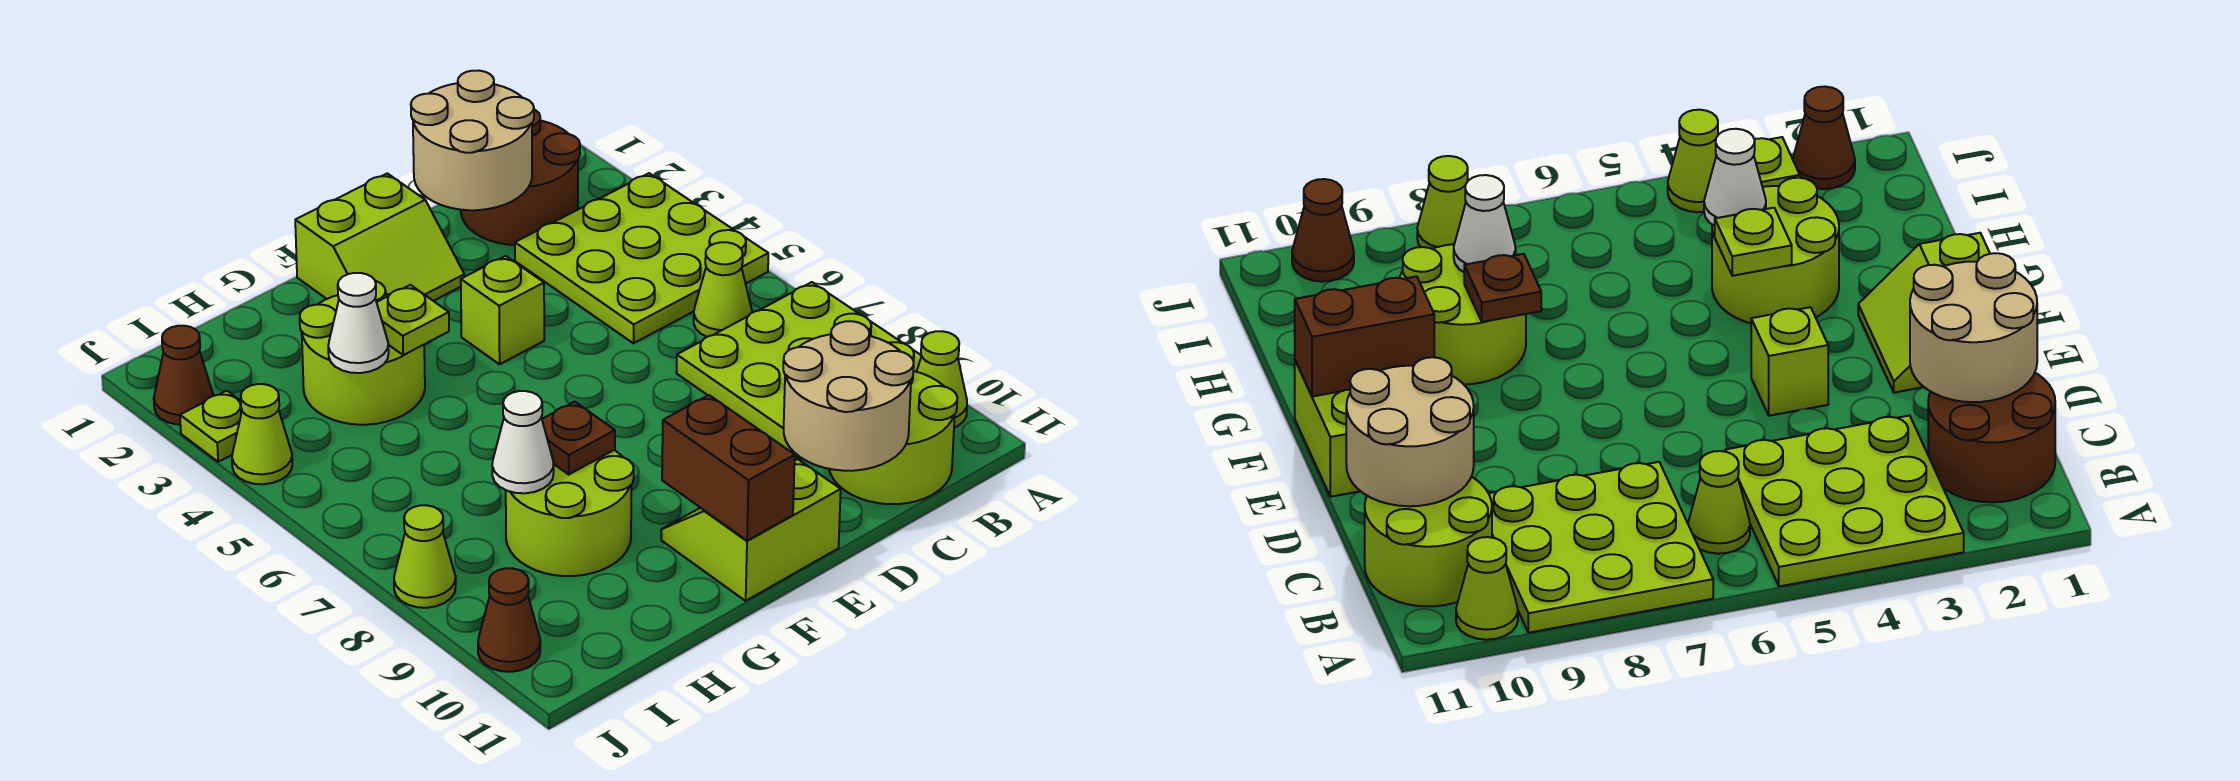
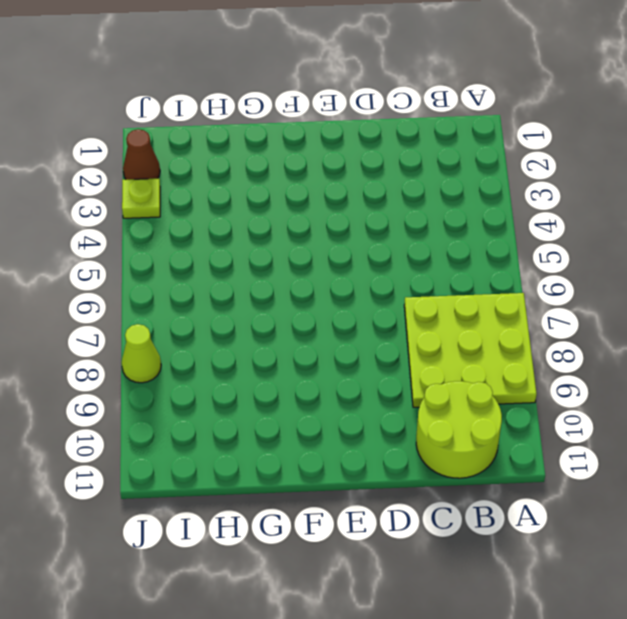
none -> lime 3x3 plate [515,173,768,343]
none -> lime 1x1 cone [917,331,967,427]
none -> brown 2x2 round brick [461,110,580,245]

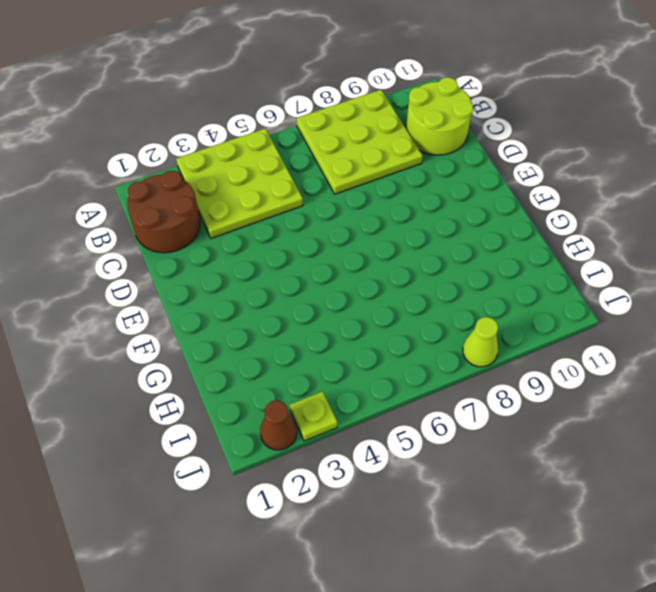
none -> lime 1x1 cone [917,331,967,427]
none -> lime 1x1 cone [694,242,752,337]
none -> lime 2x2 slope [295,173,464,301]

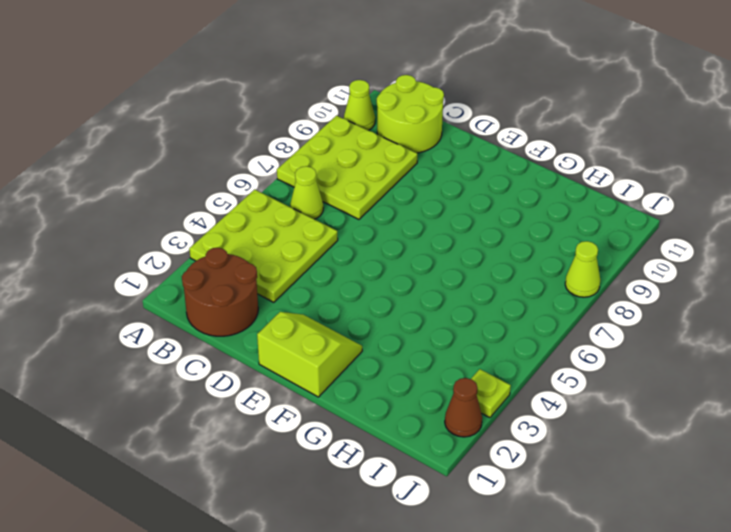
none -> lime 1x1 brick [461,256,544,364]
none -> lime 2x2 slope [661,459,841,601]
none -> lime 2x2 round brick [300,281,425,425]

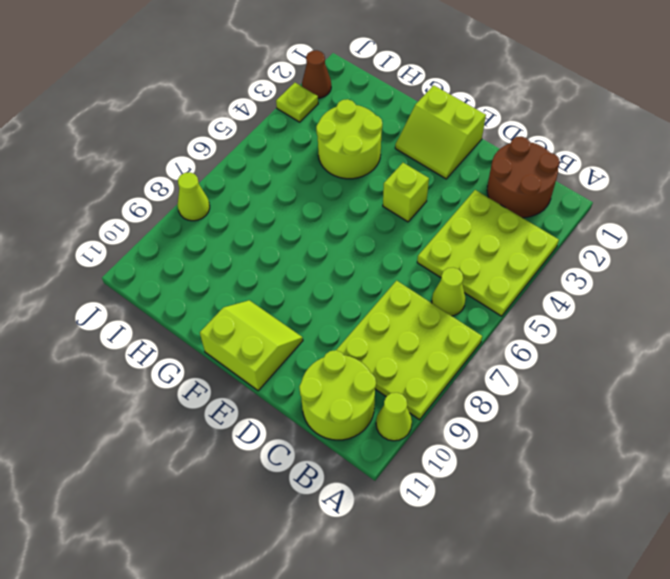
none -> lime 2x2 round brick [506,450,634,576]
none -> lime 1x1 cone [232,384,292,484]
none -> brown 1x1 cone [478,568,540,672]

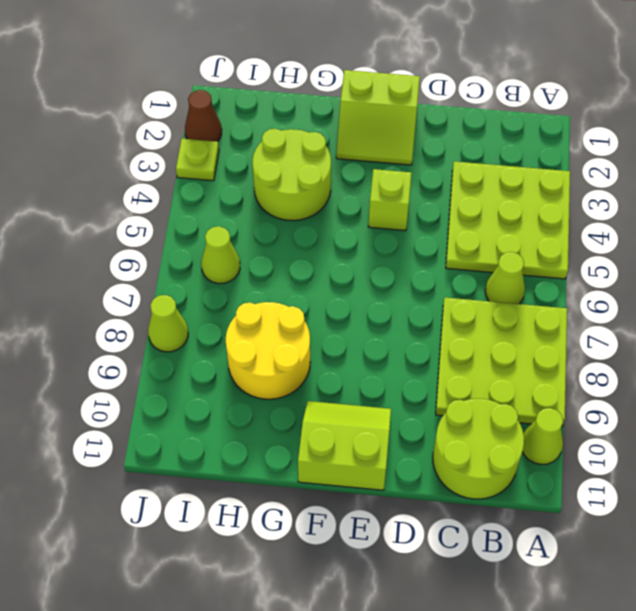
yellow 2x2 round brick [226,302,310,399] -> lime 2x2 round brick [506,450,634,576]
lime 1x1 cone [201,226,240,284] -> lime 1x1 cone moved to [232,384,292,484]
none -> brown 2x2 round brick [461,110,580,245]
none -> brown 1x1 cone [478,568,540,672]
none -> tan 2x2 round brick [411,71,534,210]

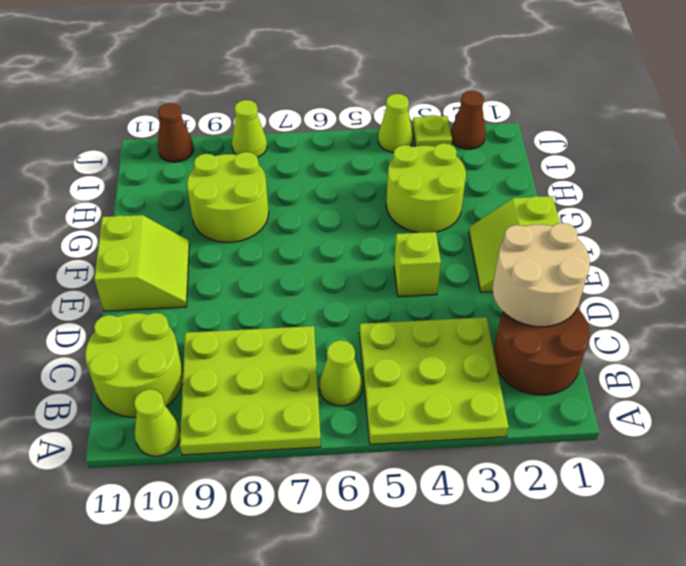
none -> tan 2x2 round brick [783,321,914,471]
none -> brown 1x2 brick [662,395,795,541]
none -> lime 1x1 plate [377,285,449,355]

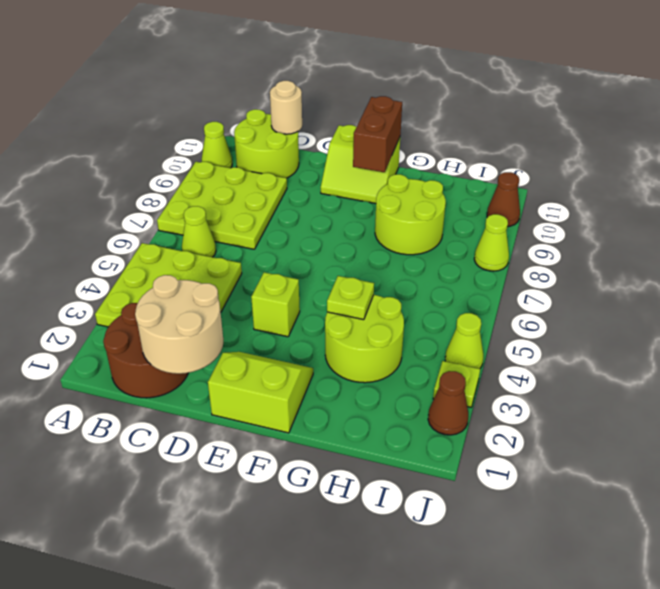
tan 1x1 round brick [270,81,302,134] -> tan 2x2 round brick [783,321,914,471]
none -> brown 1x1 plate [542,402,615,474]
none -> white 1x1 cone [328,273,389,373]
none -> white 1x1 cone [492,391,554,493]

